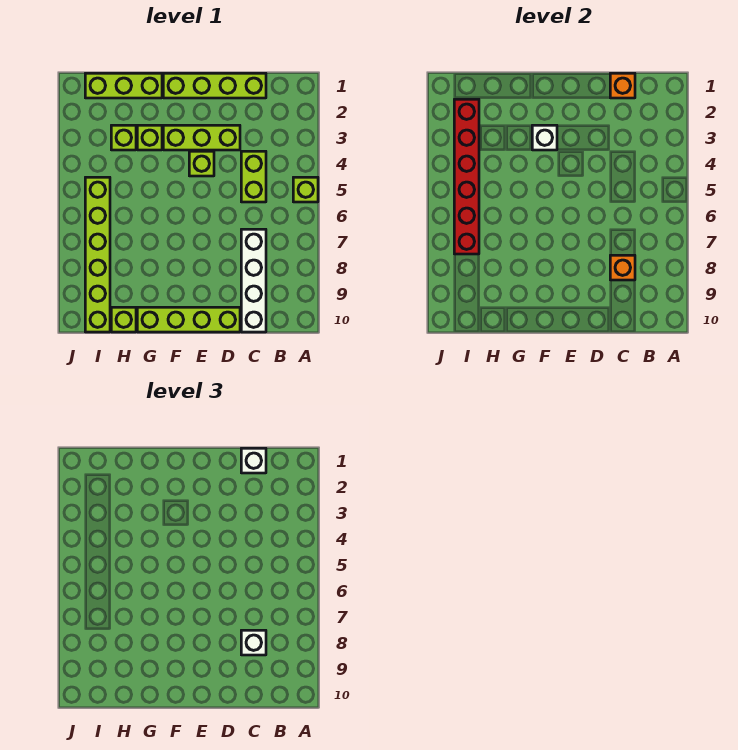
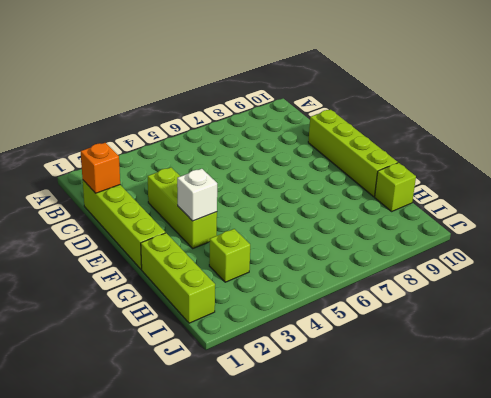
none -> lime 1x1 brick [293,177,318,202]
none -> lime 1x2 brick [241,151,266,202]
none -> white 1x4 brick [241,229,266,332]

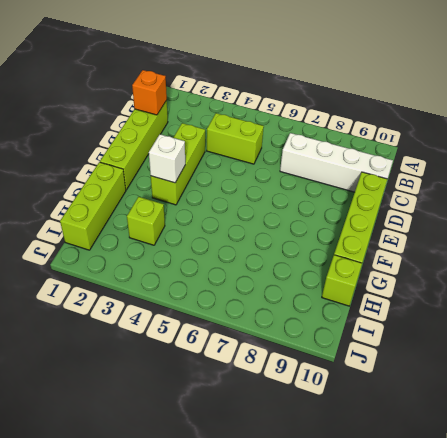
none -> lime 1x1 brick [293,177,318,202]
none -> lime 1x1 brick [189,151,214,176]
none -> lime 1x1 brick [137,125,162,150]

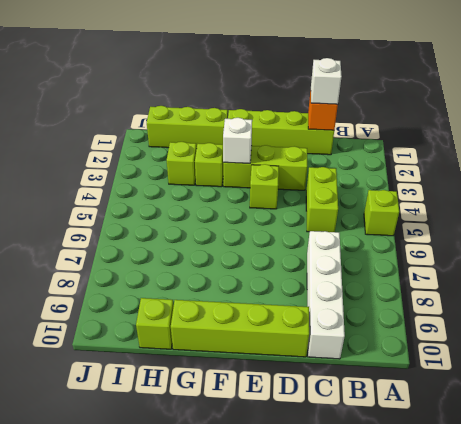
none -> lime 1x6 brick [85,177,110,332]
none -> orange 1x1 brick [610,255,635,280]
none -> red 1x6 brick [454,99,479,254]

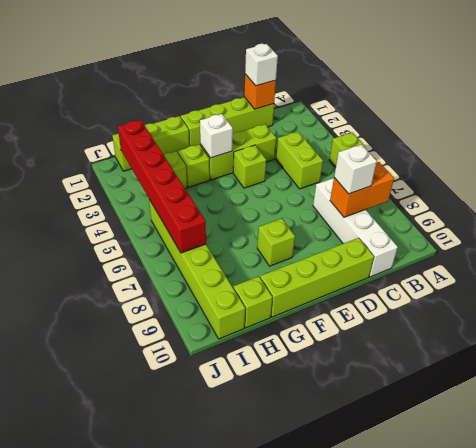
orange 1x2 brick [330,162,394,217] -> orange 1x1 brick [610,255,635,280]
lime 1x1 brick [257,218,295,266] -> none

